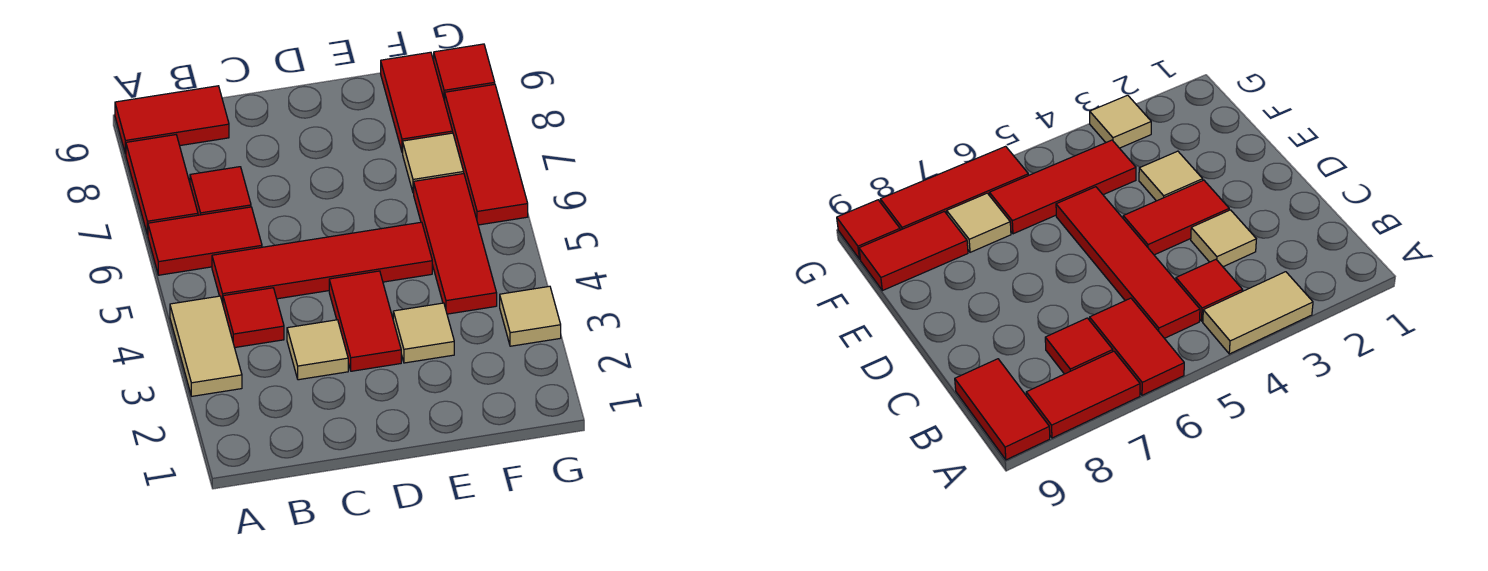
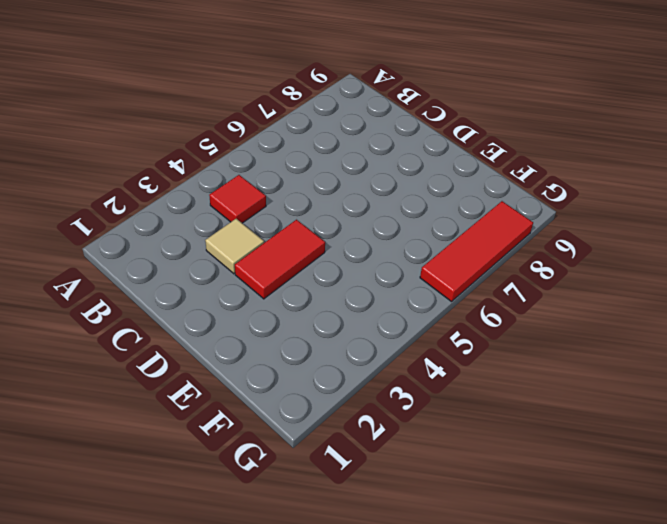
none -> tan 1x2 tile [170,296,242,396]
none -> red 1x2 tile [148,207,262,275]
none -> red 1x2 tile [126,135,198,235]

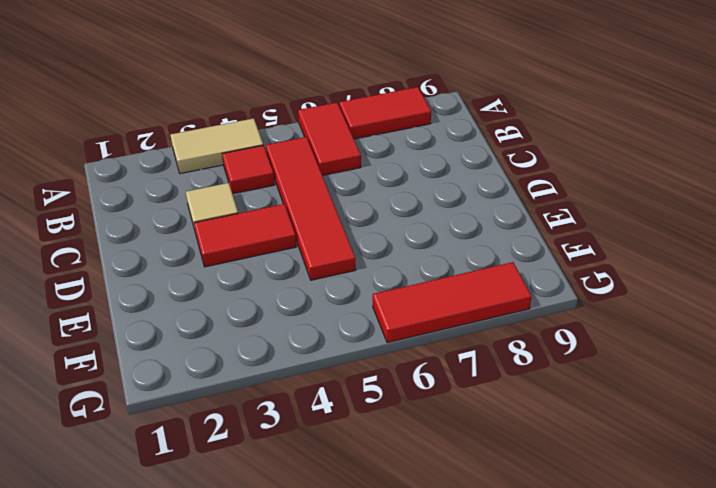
none -> red 1x2 tile [115,86,229,154]
none -> red 1x1 tile [190,167,251,215]
none -> tan 1x1 tile [393,303,454,363]

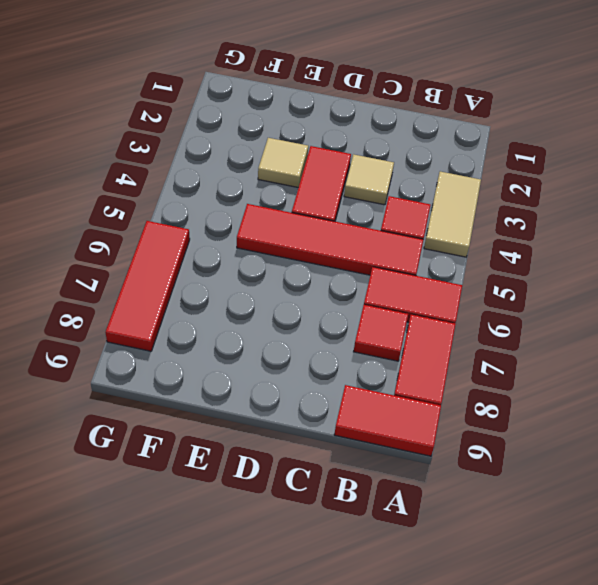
none -> red 1x3 tile [414,174,497,314]
none -> tan 1x1 tile [403,133,464,193]
none -> red 1x2 tile [381,52,453,153]

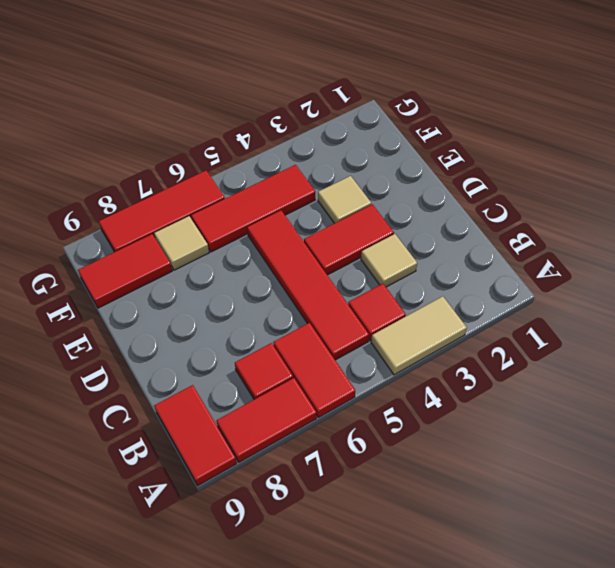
none -> tan 1x1 tile [500,286,561,346]
none -> red 1x1 tile [434,44,495,101]

